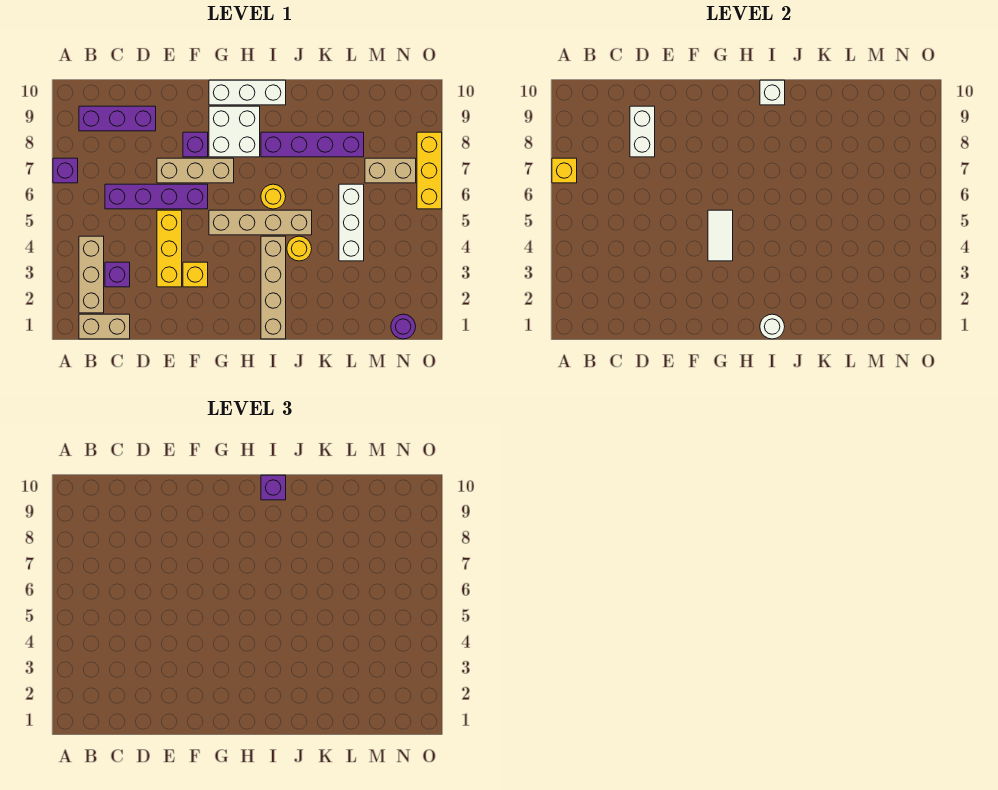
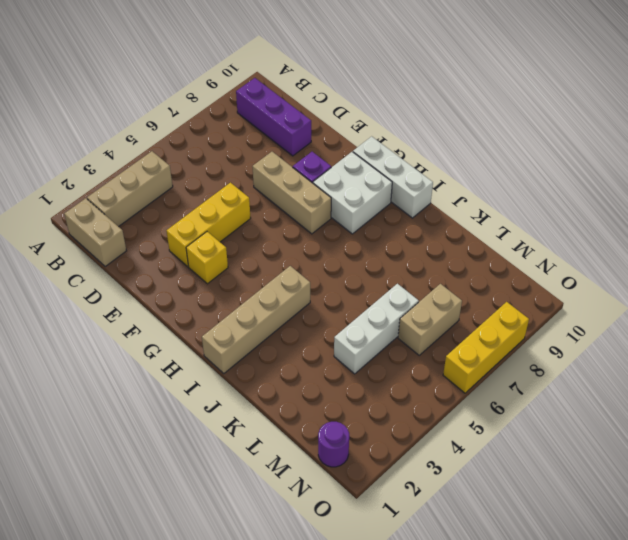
tan 1x2 brick [398,284,462,355] -> tan 1x2 brick turned to [365,158,416,183]
none -> purple 1x1 brick [53,158,78,183]
none -> purple 1x1 brick [105,262,130,287]
none -> purple 1x4 brick [105,184,208,209]

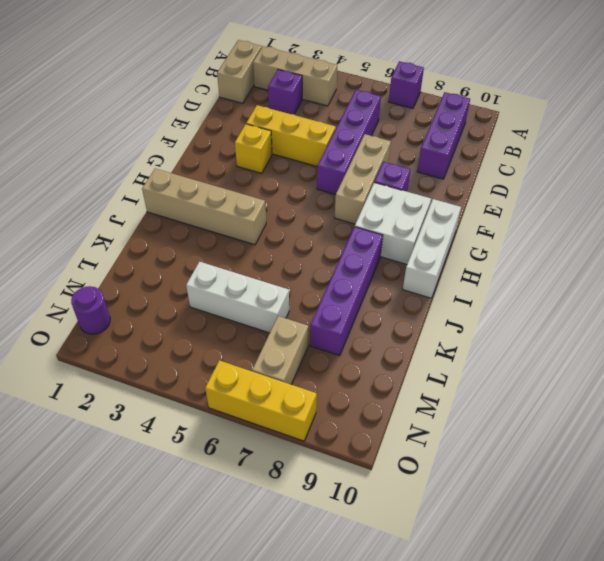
none -> tan 1x4 brick [209,210,312,235]
none -> yellow 1x1 round brick [261,184,286,209]
none -> yellow 1x1 round brick [287,236,312,261]

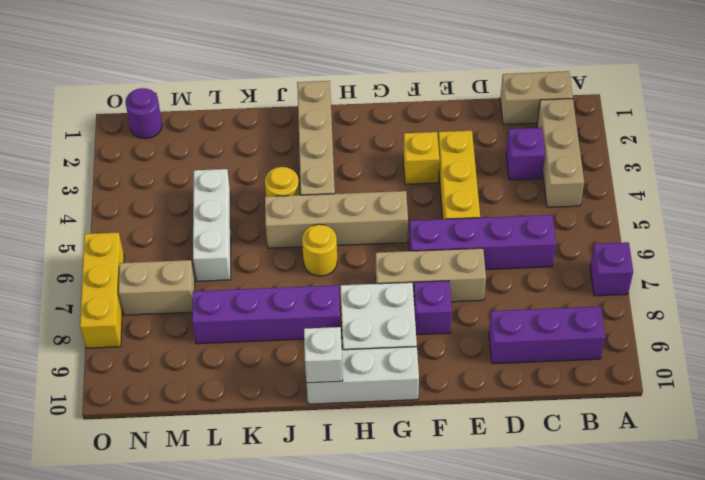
none -> yellow 1x1 brick [552,158,577,183]
none -> white 1x2 brick [630,106,655,157]
none -> white 1x2 tile [708,210,733,261]

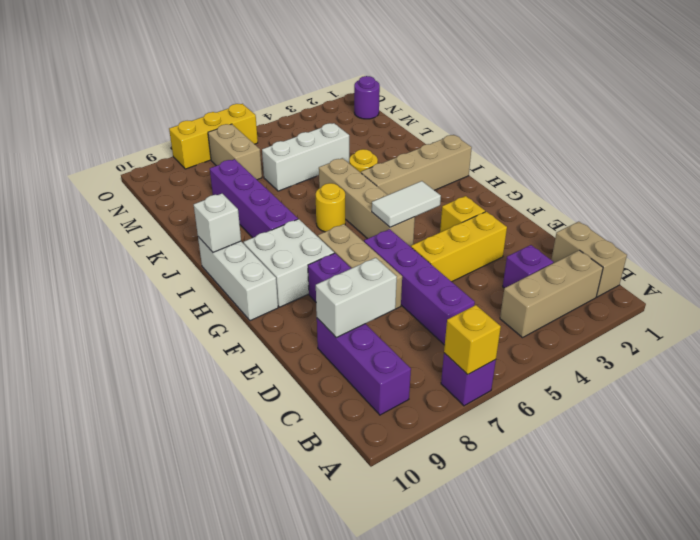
none -> white 1x1 round brick [760,314,785,339]
none -> purple 1x1 brick [261,475,286,500]

